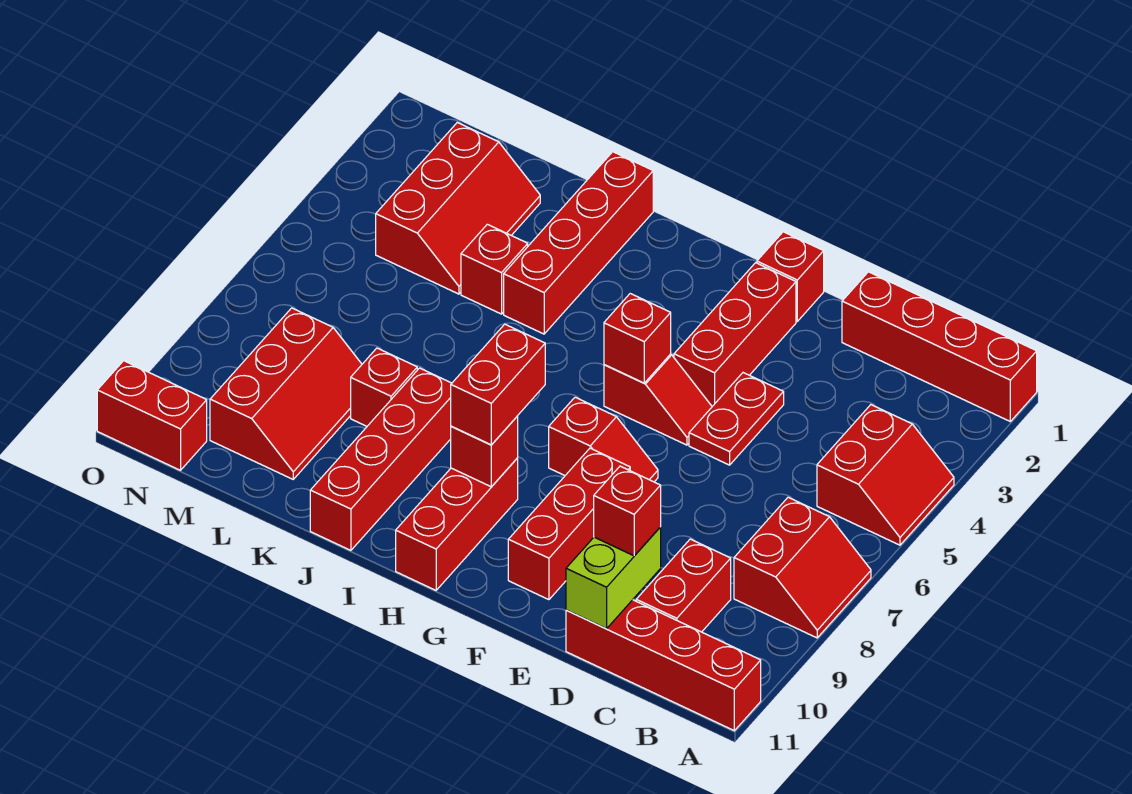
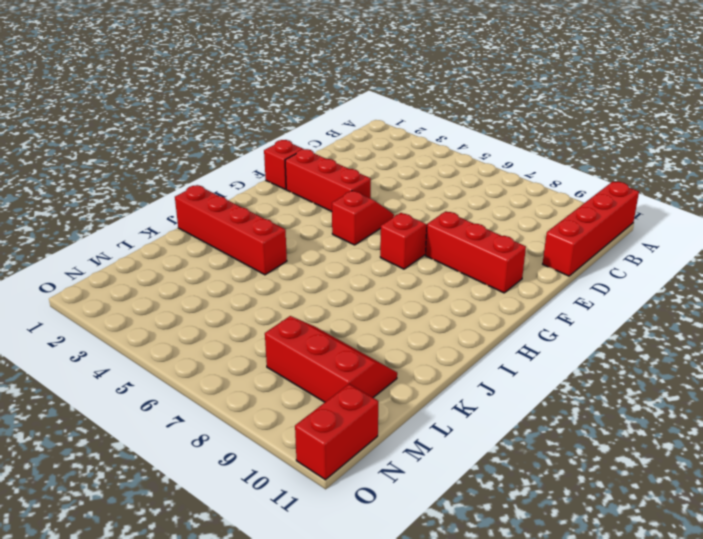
none -> red 1x4 brick [842,272,1037,421]
none -> red 2x2 slope [817,405,954,545]
none -> red 2x2 slope [734,497,871,638]

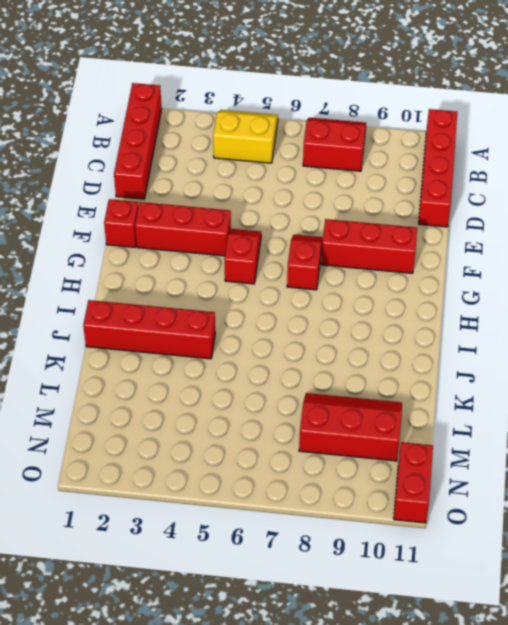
yellow 2x2 slope [213,110,278,163] -> red 2x2 slope [817,405,954,545]
none -> red 1x2 brick [636,539,731,632]
none -> red 1x2 plate [689,373,784,465]
none -> red 1x3 brick [396,458,518,590]

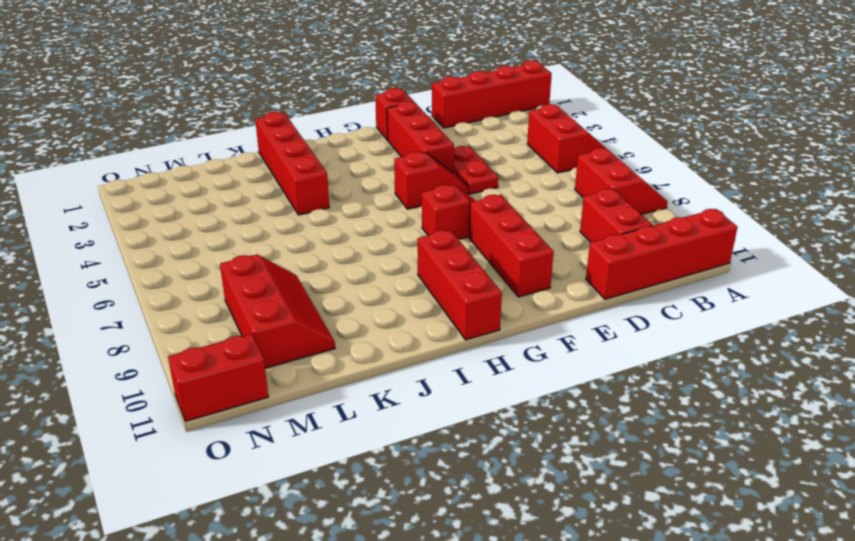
none -> red 1x4 brick [310,368,452,550]
none -> red 1x1 brick [461,224,528,314]
none -> red 1x1 brick [351,348,417,426]

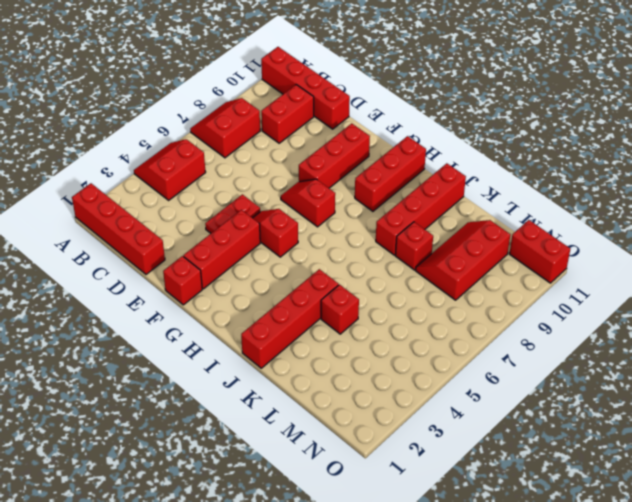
none -> red 2x3 slope [376,123,540,294]
none -> lime 1x2 brick [566,527,661,629]
none -> red 1x1 brick [604,294,671,383]

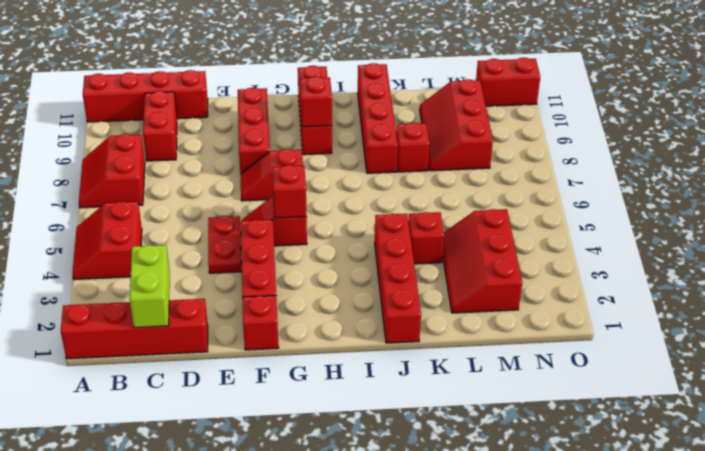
lime 1x2 brick [129,245,170,328] -> lime 1x2 brick moved to [566,527,661,629]
none -> red 1x1 brick [594,466,661,556]
none -> red 1x2 brick [451,324,545,445]

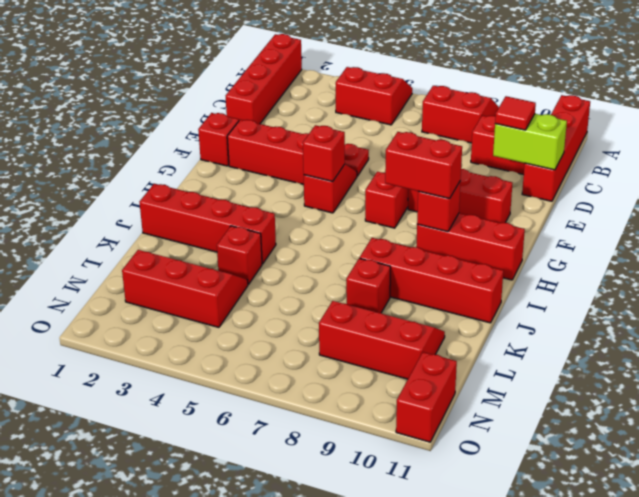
red 1x1 tile [495,96,536,130] -> red 1x1 brick [594,466,661,556]

